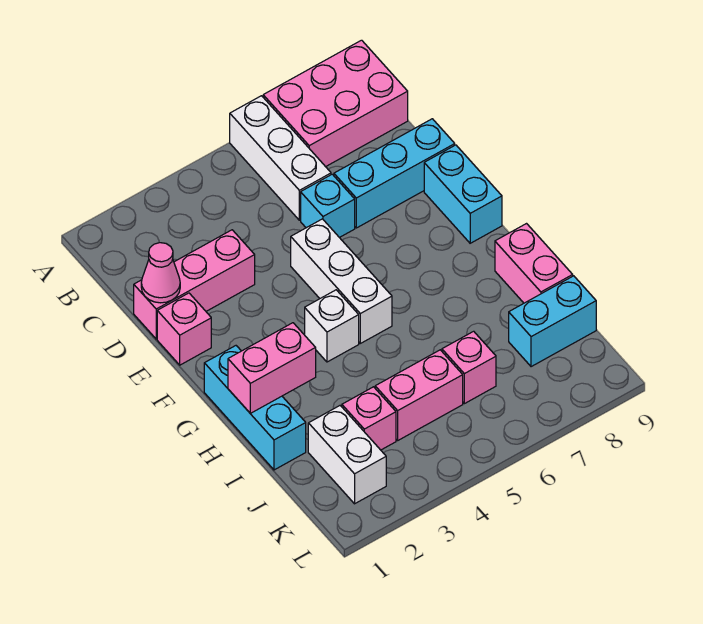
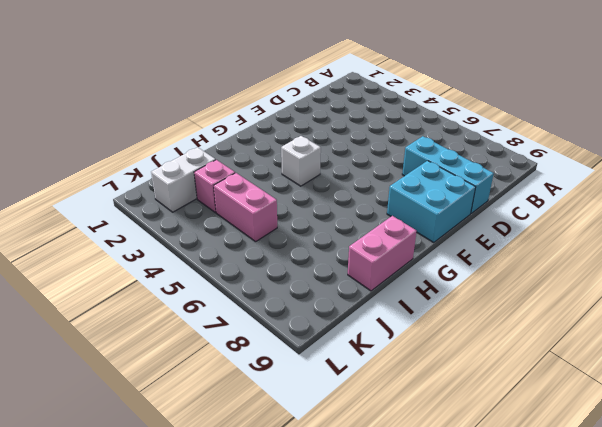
cyan 2x2 brick [387,161,476,243] -> cyan 1x2 brick [424,145,502,243]
none -> white 1x3 brick [230,96,331,220]
none -> pink 2x3 brick [263,40,408,167]
none -> pink 1x3 brick [134,230,255,339]

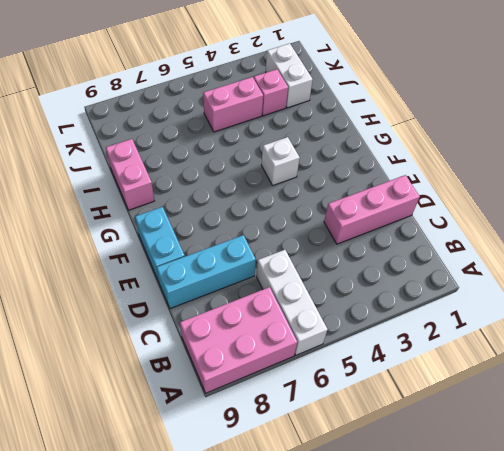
none -> cyan 1x1 brick [301,174,355,238]
none -> pink 1x1 brick [157,293,211,365]
none -> white 1x3 brick [291,219,392,343]

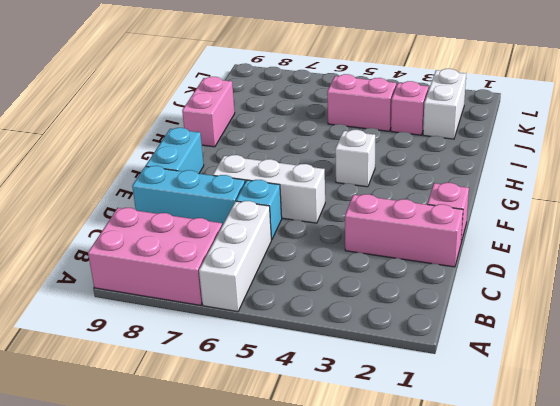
white 1x3 brick [213,155,325,223] -> white 1x3 brick turned to [291,219,392,343]
none -> cyan 1x3 brick [204,346,306,470]
none -> pink 1x1 brick [442,331,496,404]
none -> cyan 1x2 brick [509,276,596,367]

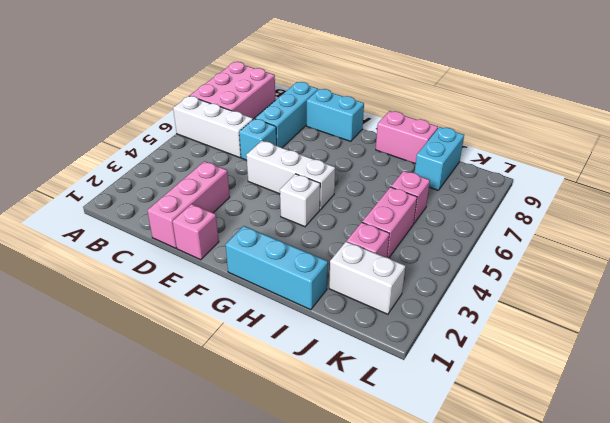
none -> pink 1x1 cone [141,243,180,303]
none -> pink 1x2 brick [228,323,316,413]

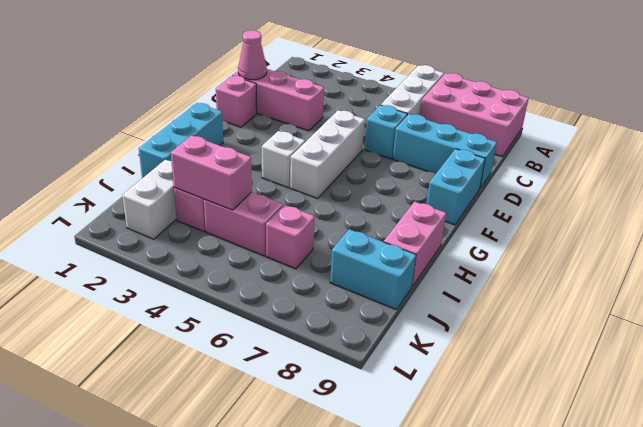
pink 1x2 brick [171,135,252,210] -> pink 1x2 brick moved to [228,323,316,413]

